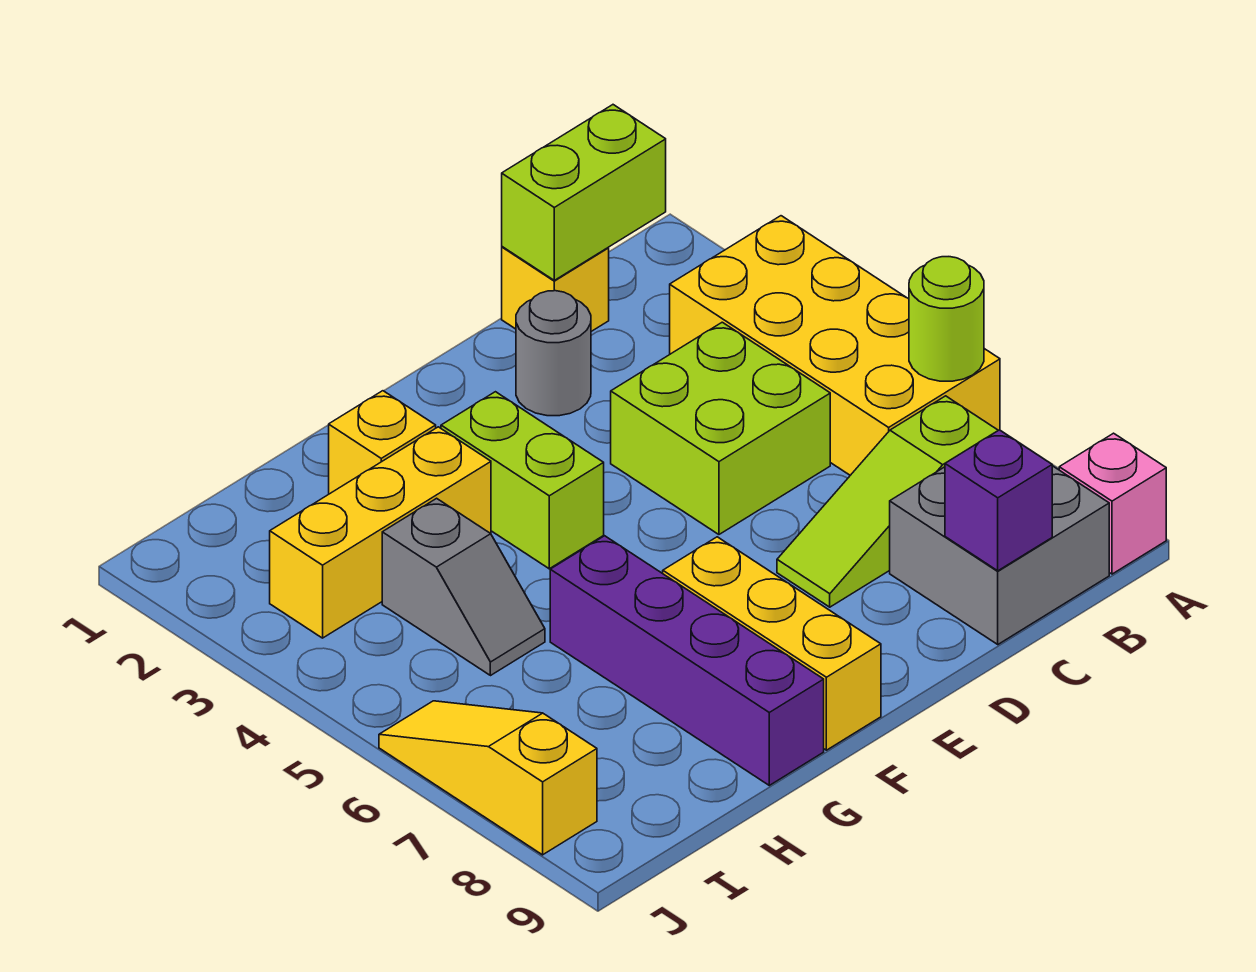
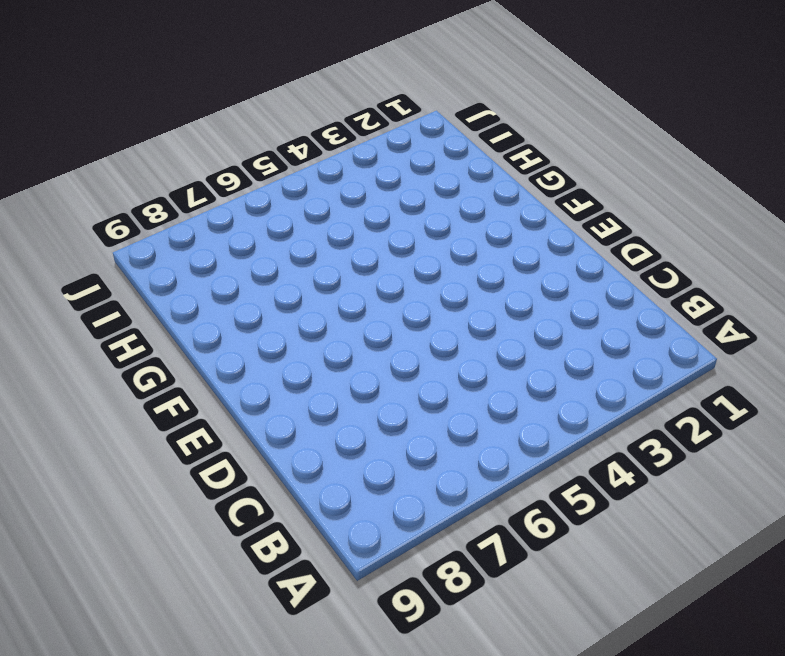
none -> yellow 2x4 brick [670,216,1000,475]
none -> pink 1x1 brick [1059,433,1166,574]
none -> lime 1x3 slope [777,396,998,607]

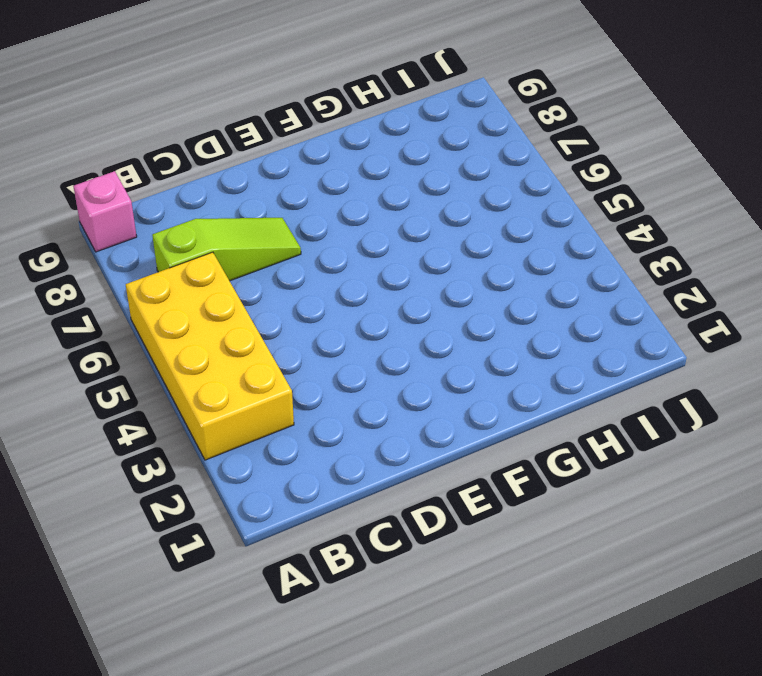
none -> grey 2x2 brick [890,466,1109,644]
none -> yellow 1x1 brick [502,247,609,331]
none -> lime 2x2 brick [611,322,830,534]

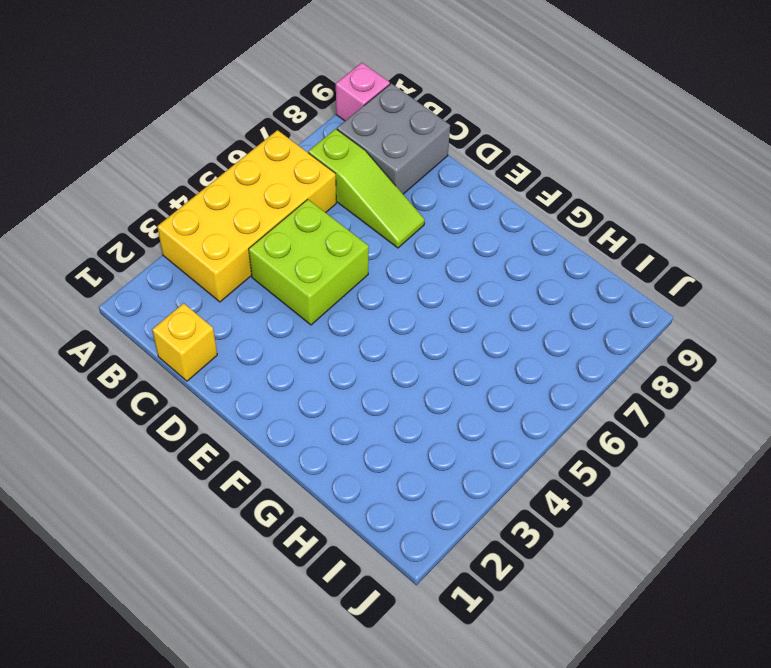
none -> grey 1x1 round brick [516,291,591,416]
none -> lime 1x2 brick [441,392,604,569]
none -> yellow 1x3 brick [663,537,881,750]

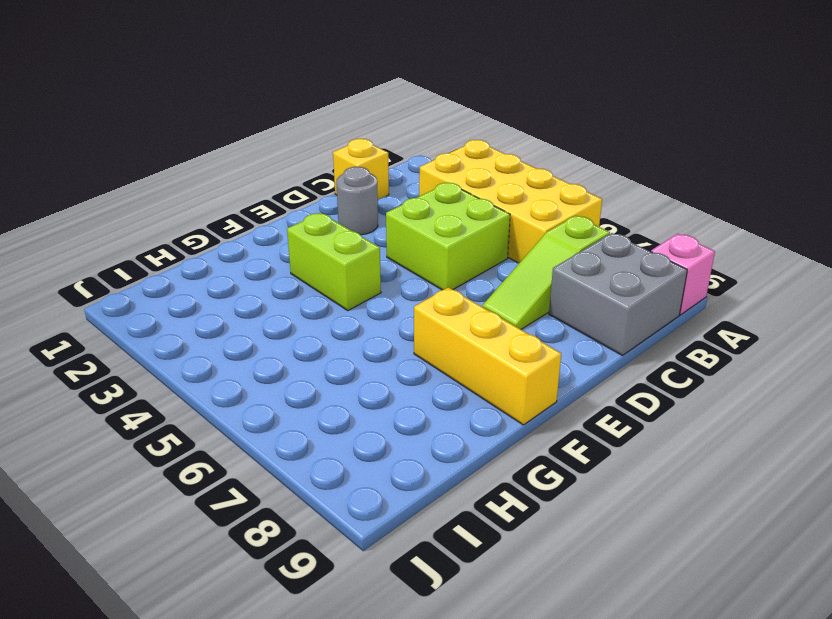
none -> yellow 1x1 brick [329,391,436,494]
none -> yellow 1x3 brick [270,427,491,638]
none -> purple 1x4 brick [550,536,824,785]

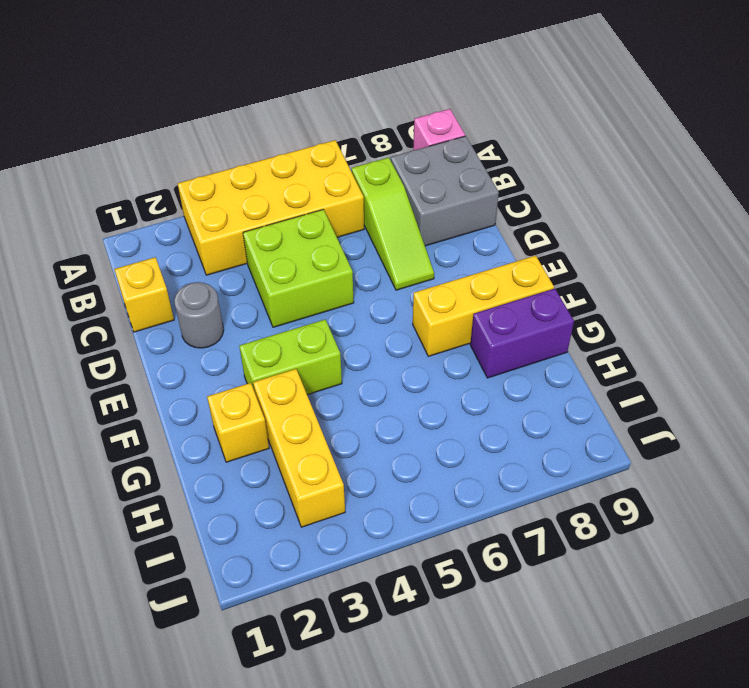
purple 1x2 brick [470,289,574,378] -> purple 1x4 brick [550,536,824,785]
none -> grey 1x2 slope [382,498,545,676]
none -> yellow 1x3 slope [379,701,597,855]
none -> lime 1x1 round brick [909,257,984,381]

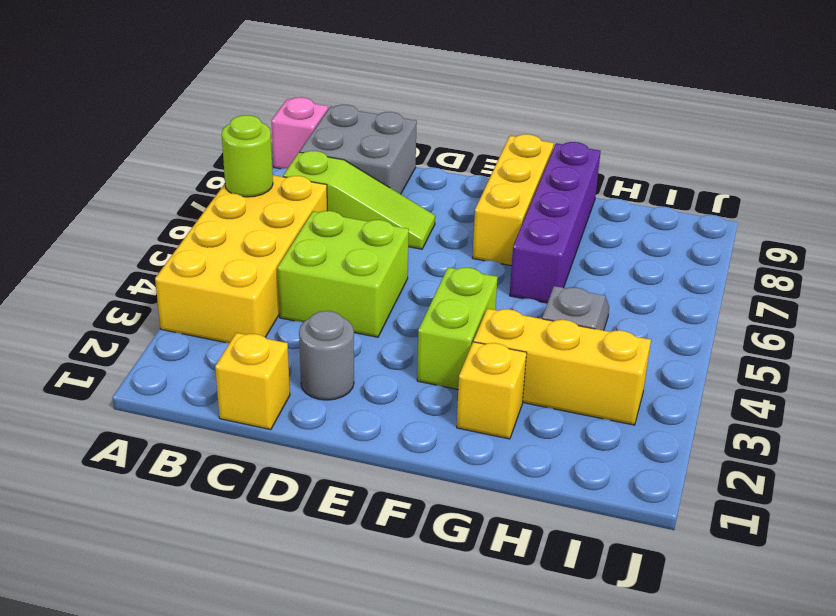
none -> yellow 1x3 slope [379,701,597,855]
none -> lime 1x2 brick [502,105,666,280]
none -> purple 1x1 brick [945,430,1052,571]

